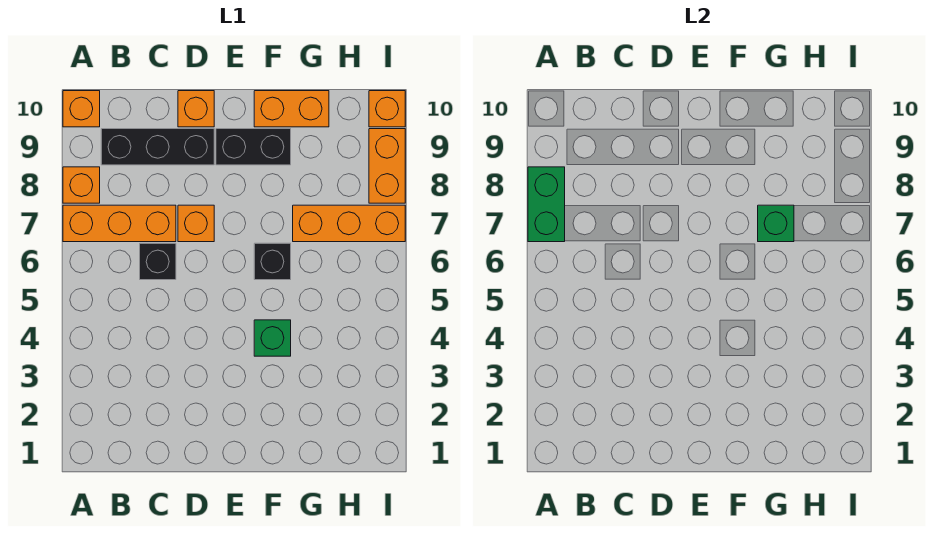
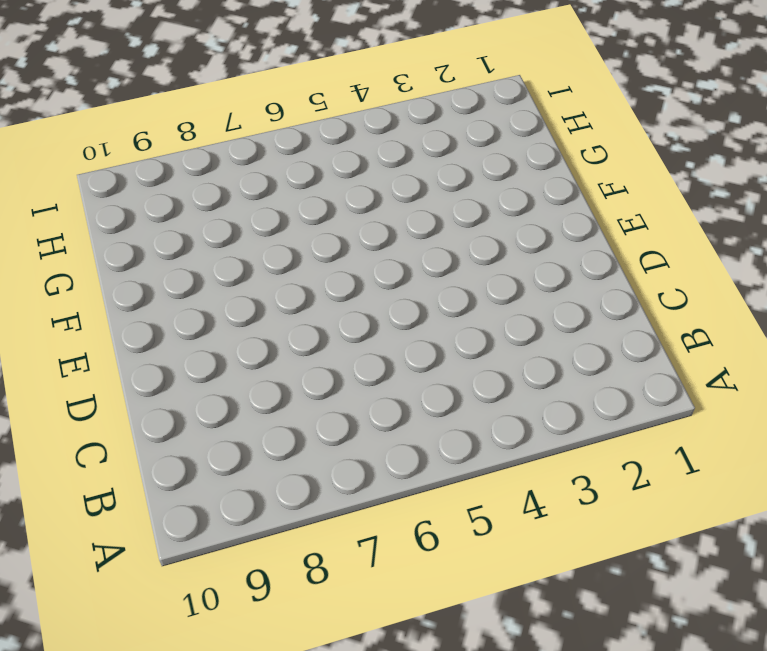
none -> orange 1x3 brick [63,205,176,242]
none -> orange 1x1 brick [63,167,100,203]
none -> orange 1x1 brick [63,91,100,127]

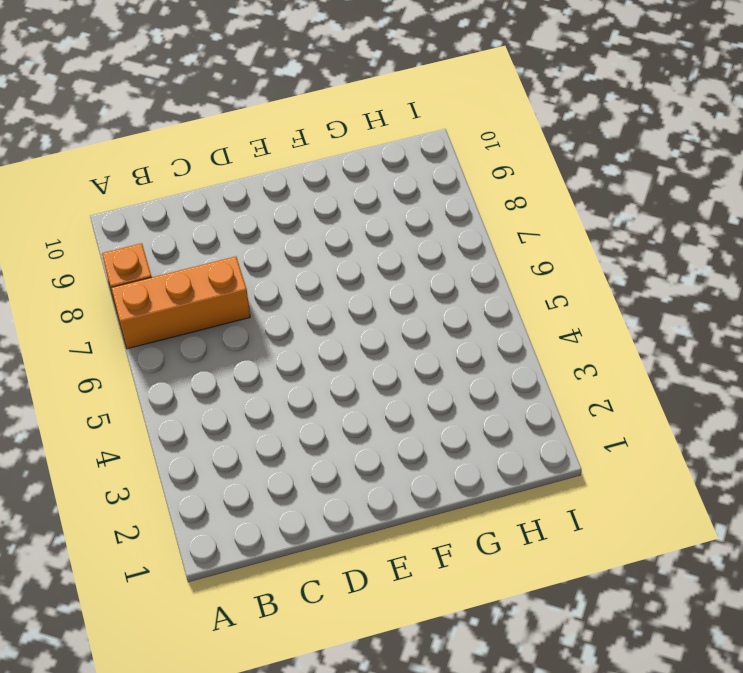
none -> orange 1x1 brick [63,91,100,127]
none -> black 1x3 brick [101,129,214,165]
none -> black 1x1 brick [140,243,176,280]

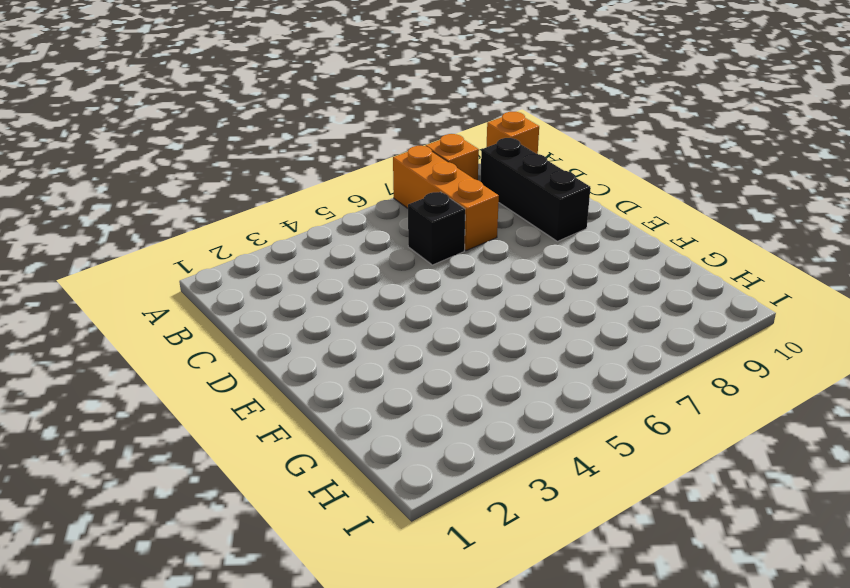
none -> orange 1x1 brick [178,205,214,242]
none -> orange 1x1 brick [178,91,214,127]
none -> black 1x2 brick [216,129,291,165]

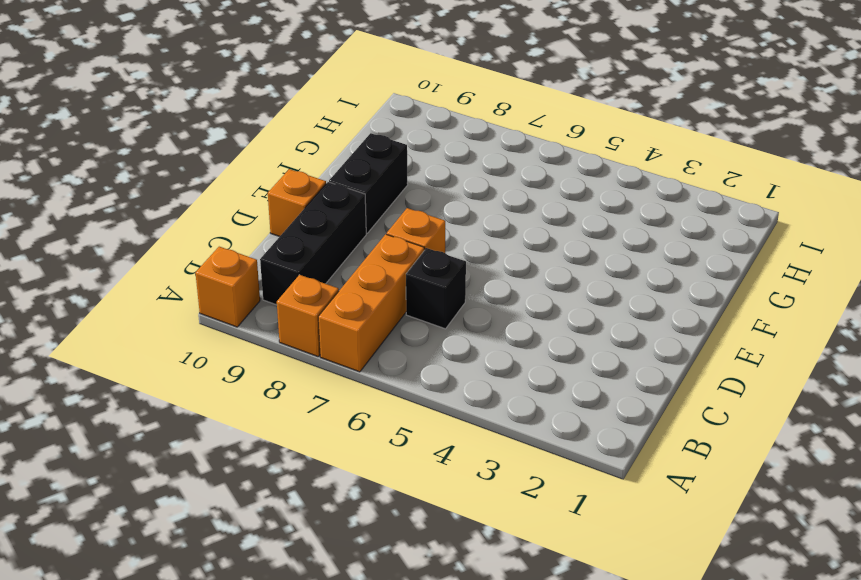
none -> green 1x1 brick [254,320,291,356]
none -> black 1x1 brick [254,243,291,280]
none -> orange 1x2 brick [254,91,329,127]

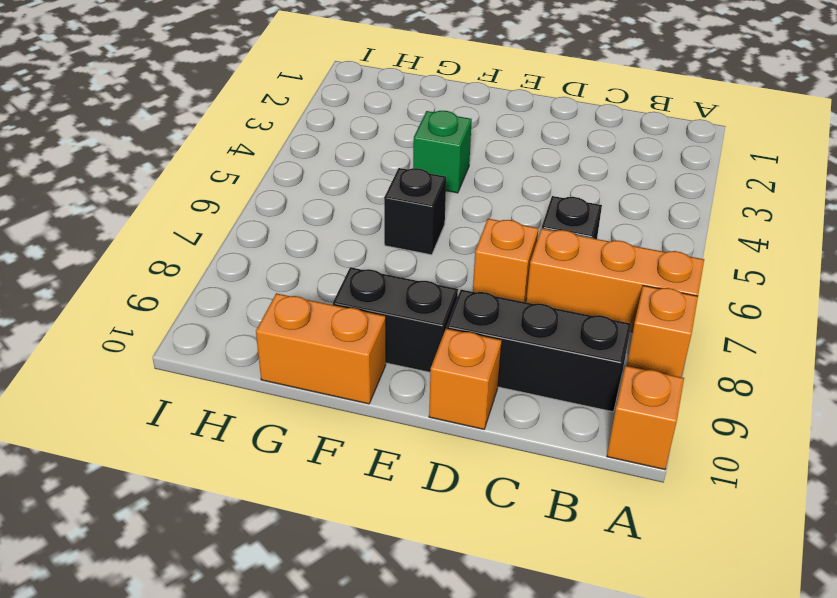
none -> orange 1x3 brick [293,205,405,242]
none -> orange 1x2 brick [369,129,405,203]
none -> orange 1x1 brick [369,91,405,127]

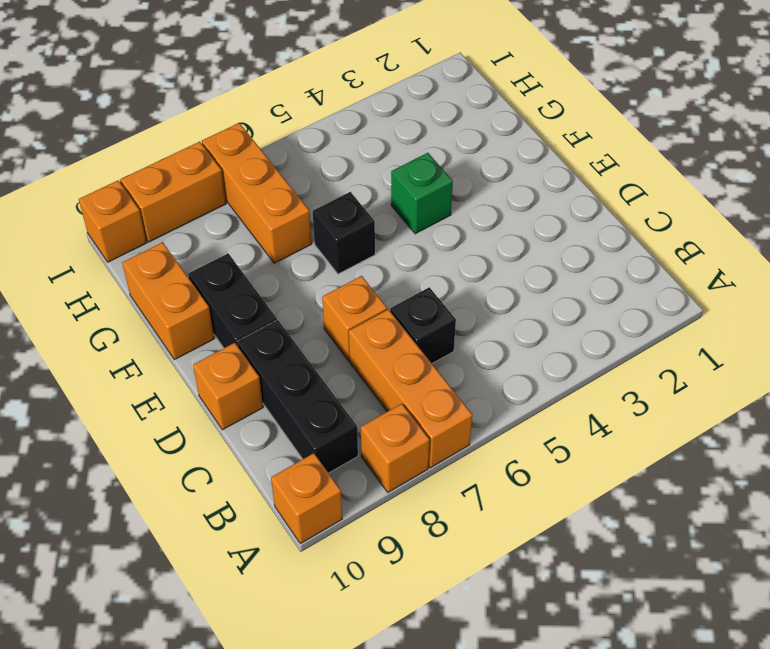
none -> green 1x2 brick [528,167,565,242]
none -> green 1x1 brick [758,205,794,242]

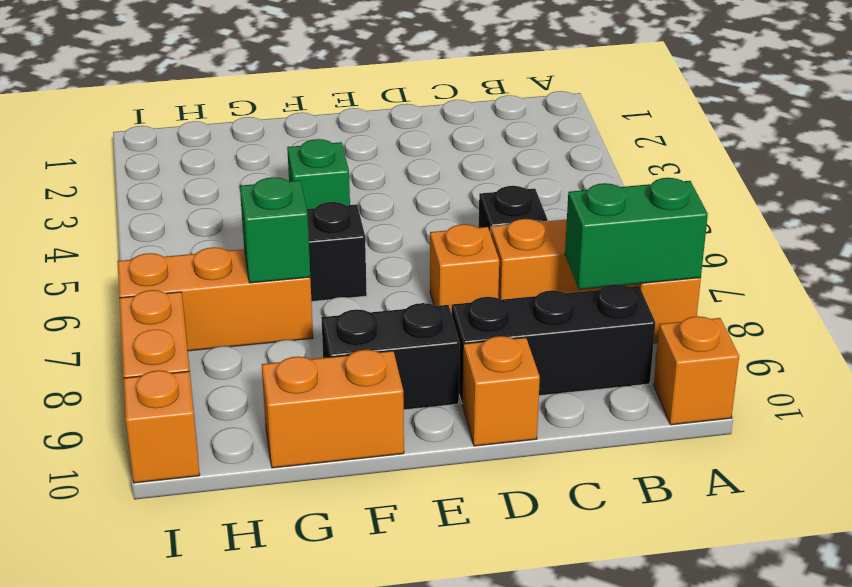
green 1x2 brick [565,178,708,289] -> green 1x2 brick turned to [528,167,565,242]

